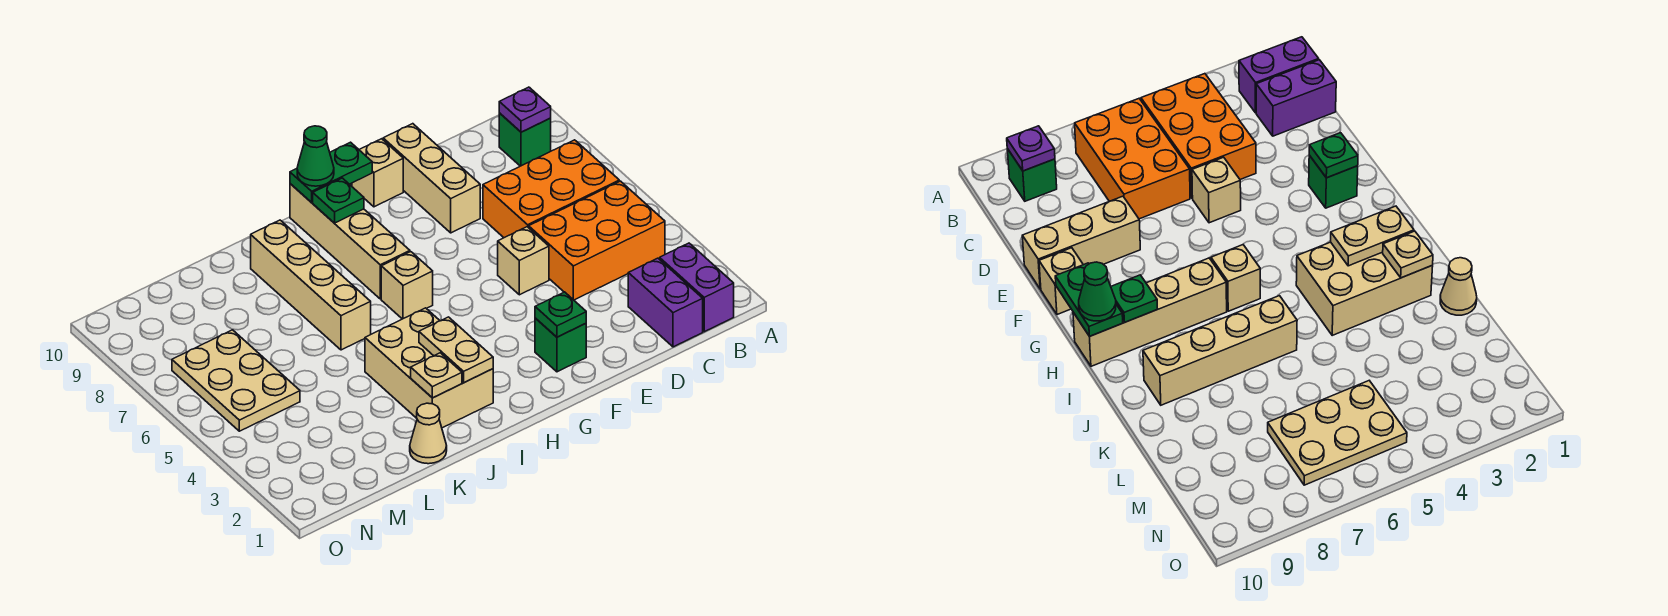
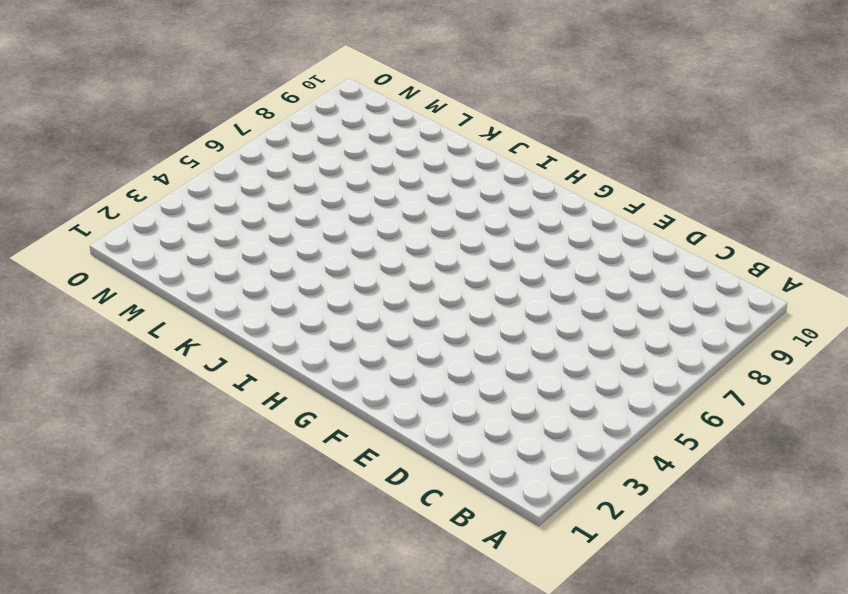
none -> purple 1x2 brick [660,243,734,332]
none -> orange 2x3 brick [529,181,665,300]
none -> orange 2x3 brick [483,140,619,238]

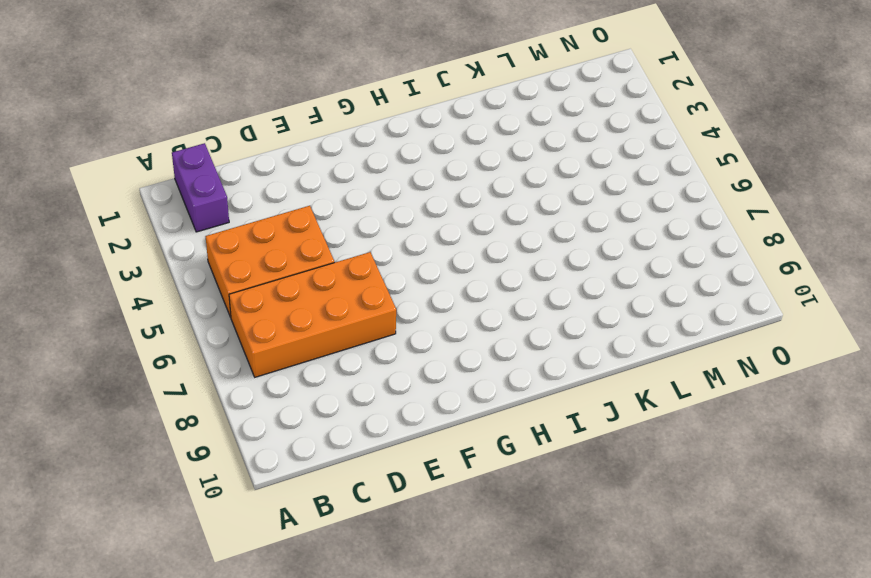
orange 2x4 brick [229,252,396,377] -> orange 2x3 brick [483,140,619,238]
none -> green 1x1 brick [499,113,551,166]
none -> purple 1x2 brick [628,258,703,347]
none -> tan 1x1 brick [498,227,549,295]

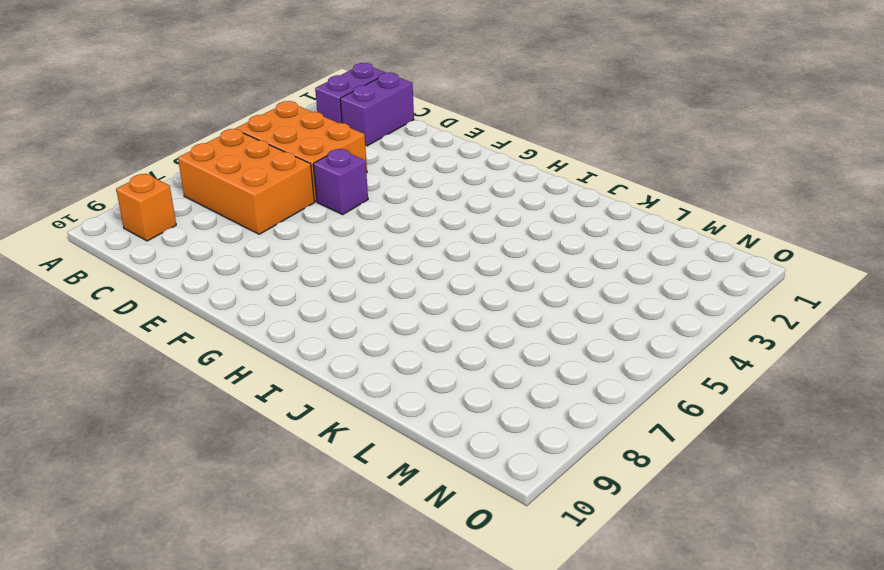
orange 1x1 brick [116,174,176,241] -> green 1x1 brick [499,113,551,166]
purple 1x1 brick [313,149,368,215] -> tan 1x1 brick [498,227,549,295]
none -> tan 1x3 brick [383,124,480,233]
none -> green 1x1 brick [535,318,586,372]
none -> tan 1x1 brick [352,139,403,207]

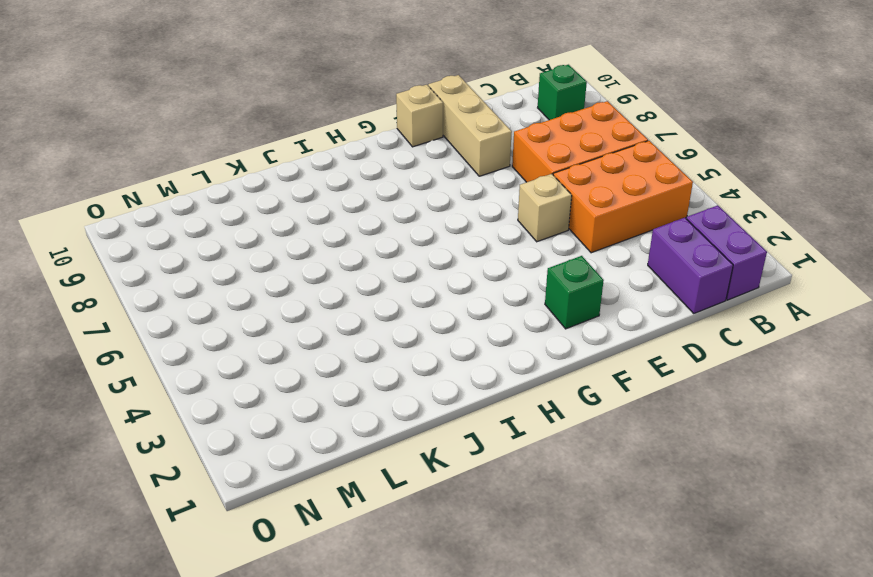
none -> tan 1x1 brick [381,252,433,319]
none -> tan 1x4 brick [290,184,410,299]
none -> tan 2x3 brick [365,308,493,428]

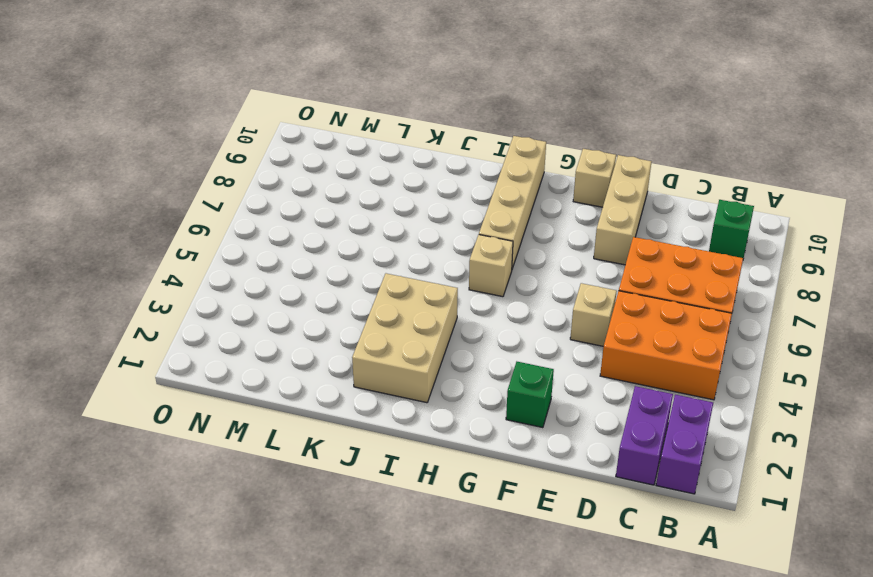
none -> tan 1x4 brick [251,220,371,350]
none -> tan 1x1 cone [410,403,447,464]
none -> tan 2x3 plate [172,330,300,431]

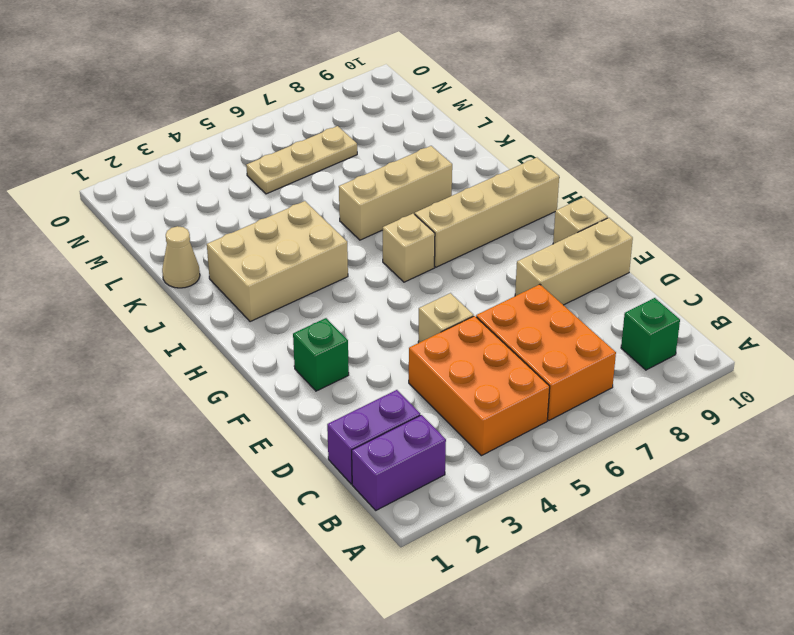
tan 1x3 brick [339,146,452,240] -> tan 1x4 brick [251,220,371,350]
tan 1x3 plate [246,126,357,194] -> tan 2x3 plate [172,330,300,431]
none -> purple 1x1 plate [499,87,551,132]
none -> green 1x1 plate [535,292,586,337]
none -> green 1x2 plate [290,142,372,203]

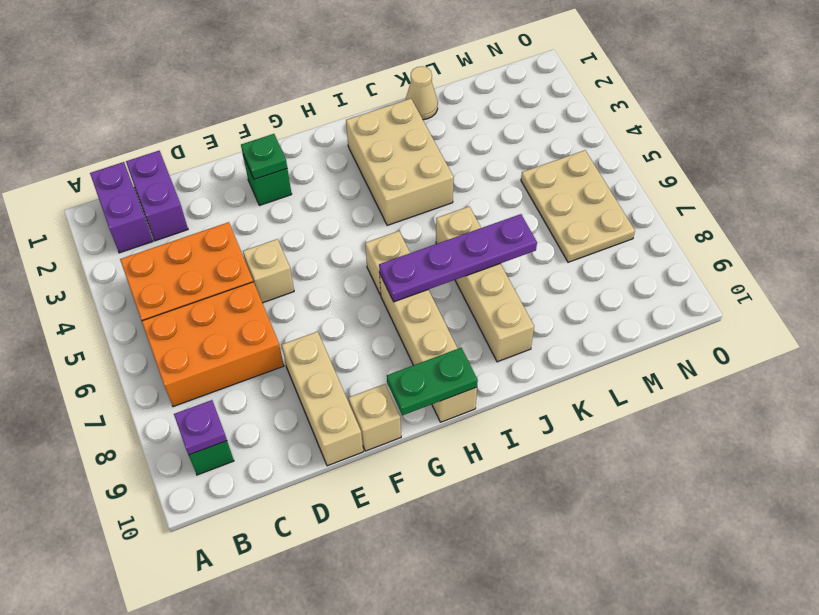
purple 1x4 plate [379,214,537,302] -> none
none -> green 1x1 plate [313,178,364,223]
none -> tan 1x2 plate [419,317,493,383]
none -> tan 1x1 plate [411,353,462,398]

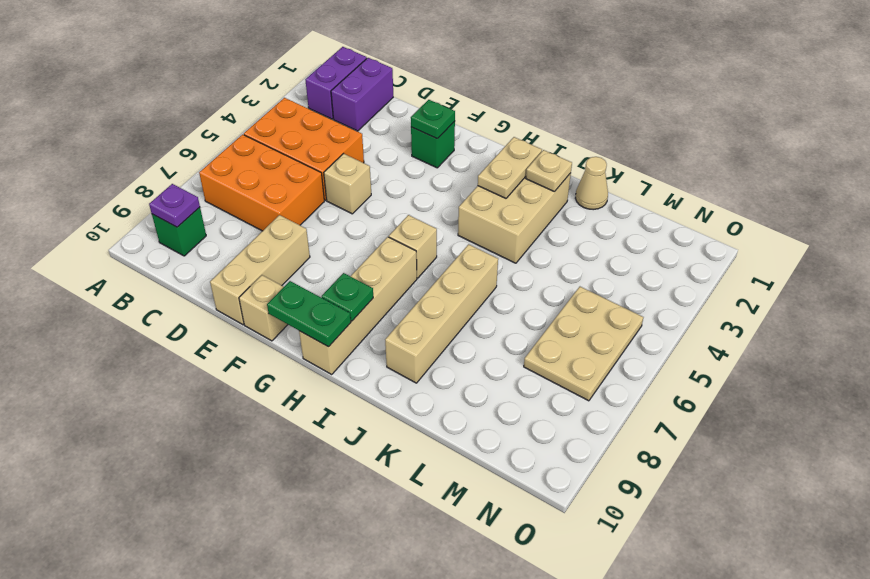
none -> green 1x1 cone [297,126,334,186]

